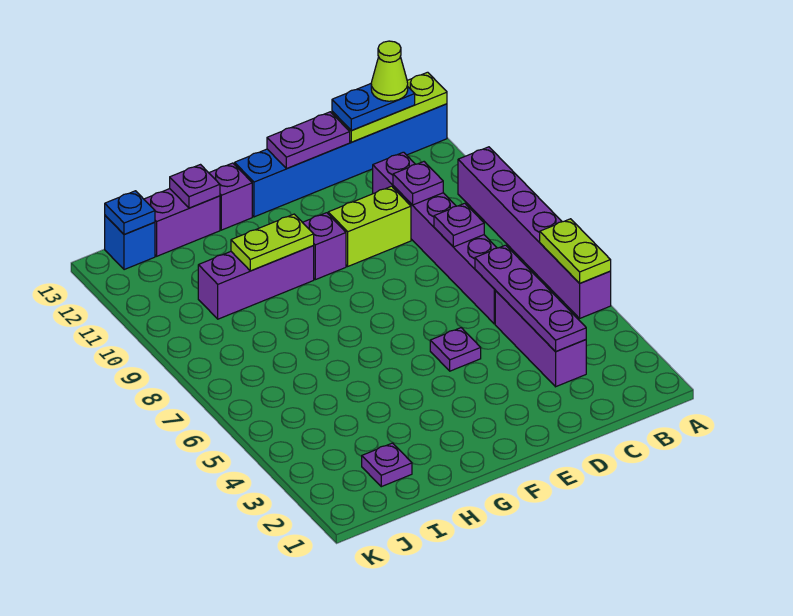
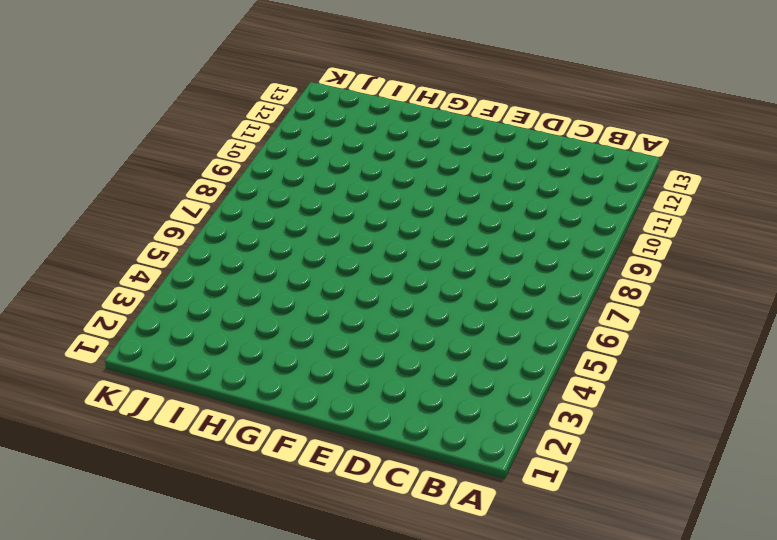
none -> purple 1x6 brick [458,147,611,318]
none -> blue 1x6 brick [235,104,447,217]
none -> purple 1x3 brick [495,290,586,387]

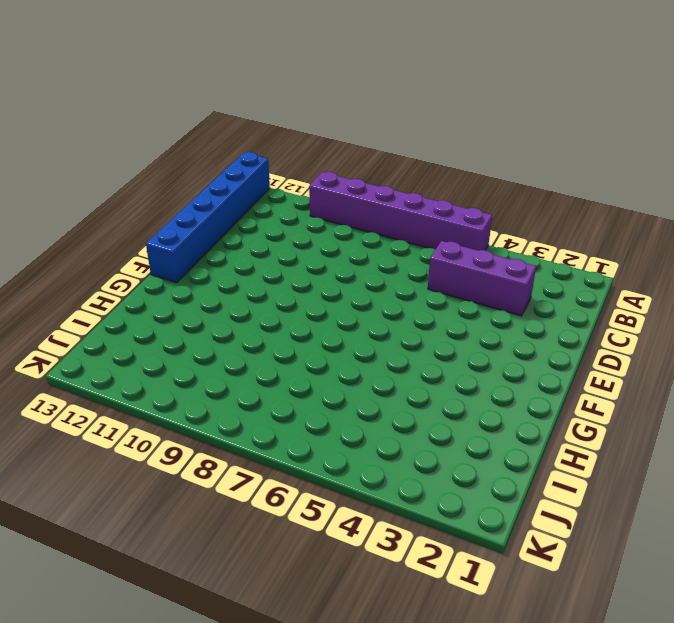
none -> purple 1x6 brick [373,152,497,324]
none -> lime 1x2 brick [328,186,411,266]
none -> purple 1x1 plate [430,328,481,371]

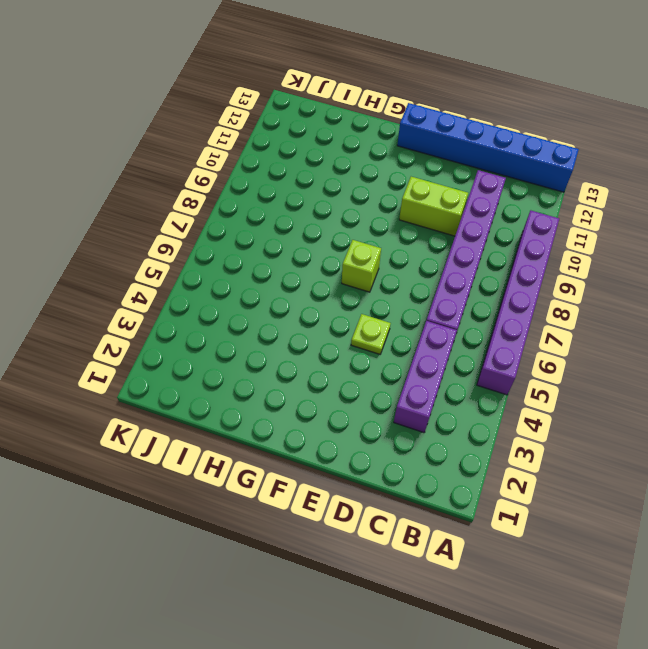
lime 1x1 plate [351,314,391,354] -> purple 1x1 plate [430,328,481,371]
lime 1x1 brick [342,240,381,292] -> none
none -> purple 1x1 brick [302,213,346,280]
none -> purple 1x3 brick [198,246,314,319]
none -> purple 1x1 brick [209,163,252,230]

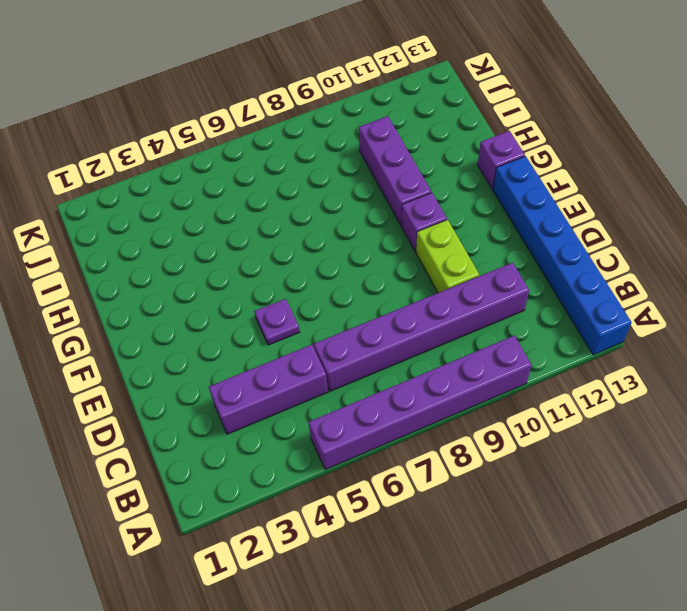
none -> purple 1x2 brick [144,189,220,256]
none -> purple 1x1 plate [362,443,412,487]
none -> blue 1x1 brick [105,215,155,270]

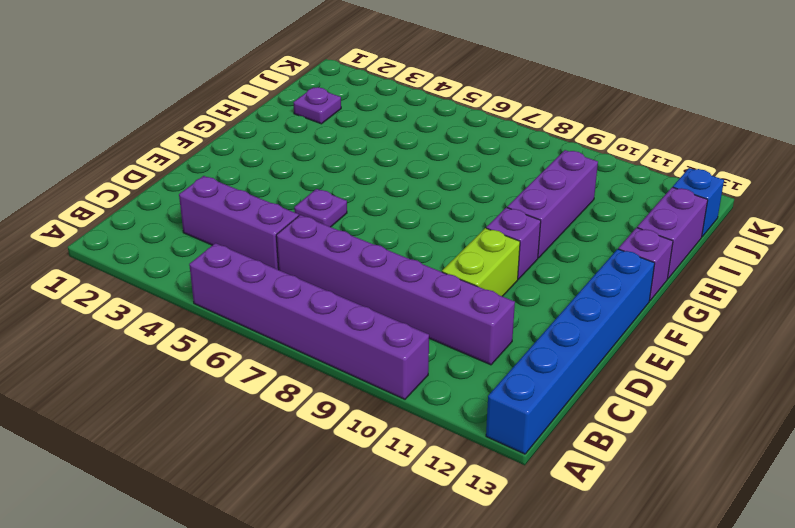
none -> lime 1x2 plate [540,219,611,283]
none -> lime 1x3 plate [332,72,447,142]
none -> purple 1x4 plate [475,245,586,352]

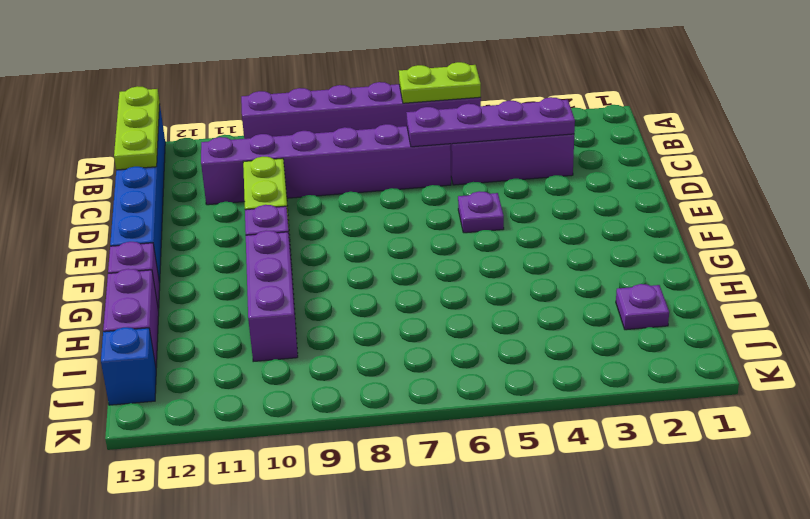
none -> purple 1x1 plate [434,203,484,247]
none -> purple 1x1 plate [393,162,443,205]
none -> purple 1x2 plate [267,112,350,169]

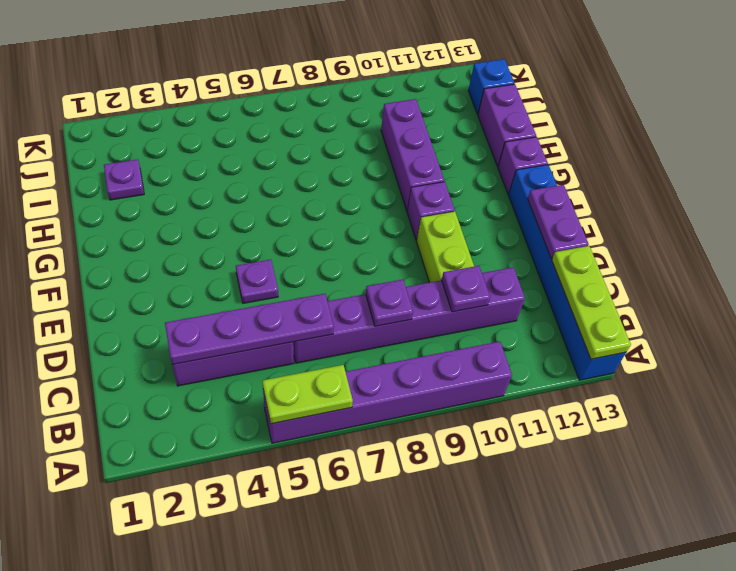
none -> lime 1x2 plate [231,214,314,271]
none -> purple 1x1 plate [170,165,220,208]
none -> blue 1x1 plate [105,191,155,235]

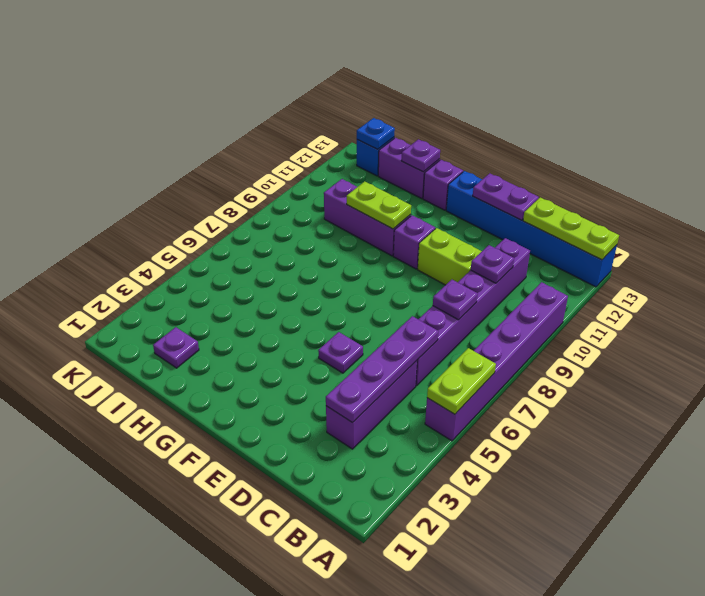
none -> blue 1x2 plate [332,84,415,130]
none -> lime 1x1 cone [371,41,408,101]

